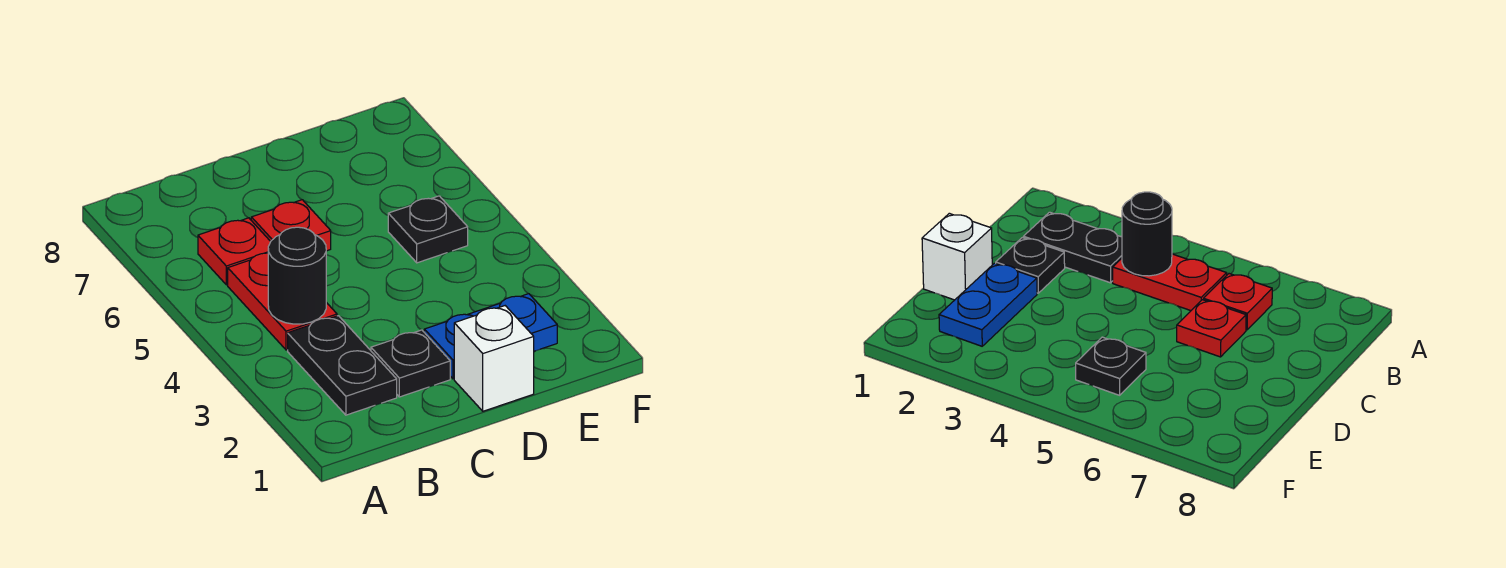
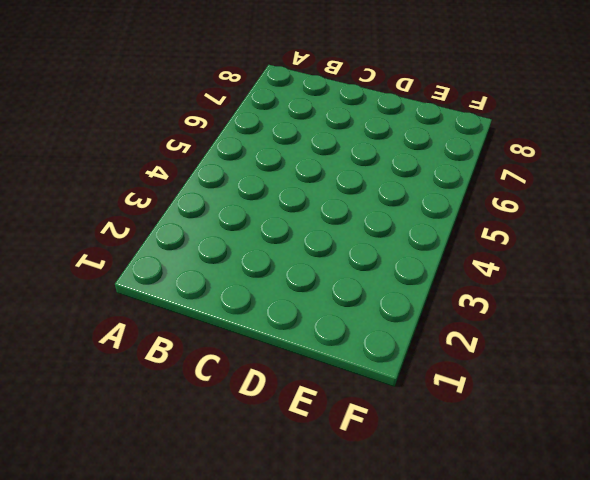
none -> black 1x2 plate [288,316,397,415]
none -> red 1x2 plate [228,253,337,350]

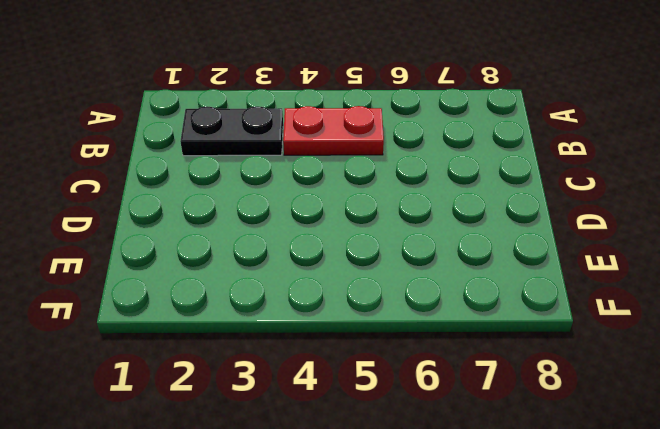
none -> red 1x1 plate [198,218,271,285]
none -> black 1x1 plate [371,330,450,397]

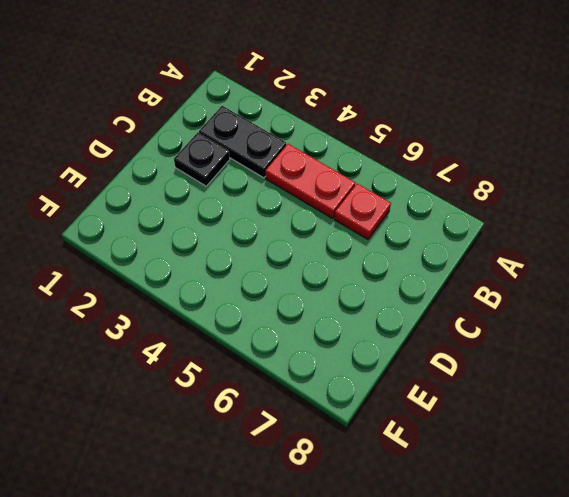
none -> red 1x1 plate [251,200,331,251]
none -> white 1x1 brick [454,306,534,411]

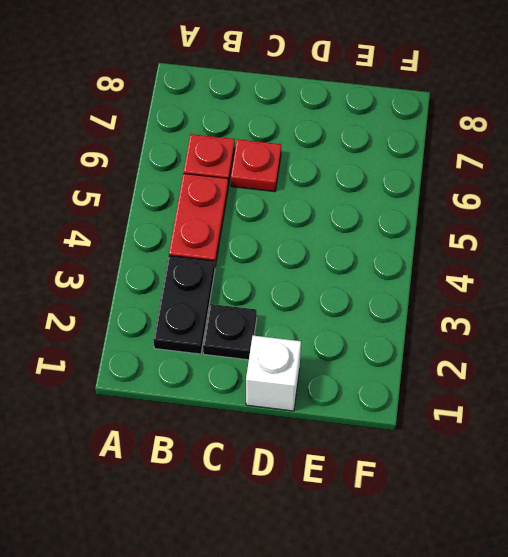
none -> blue 1x2 plate [424,294,557,379]
none -> black 1x1 plate [388,196,468,263]

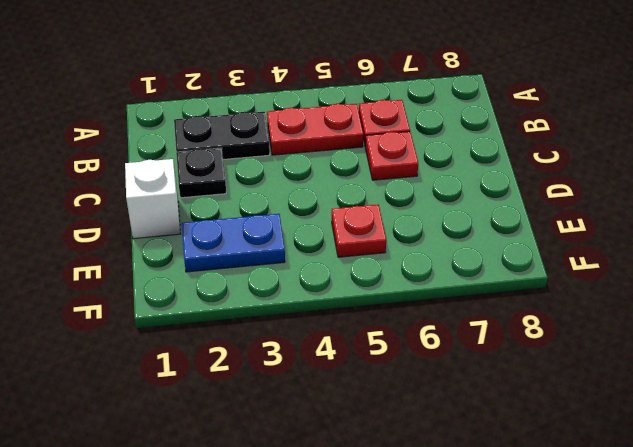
blue 1x2 plate [182,214,285,272] -> blue 1x2 plate turned to [424,294,557,379]
red 1x1 plate [332,205,386,257] -> black 1x1 plate [388,196,468,263]
none -> black 1x1 round brick [268,227,326,324]

